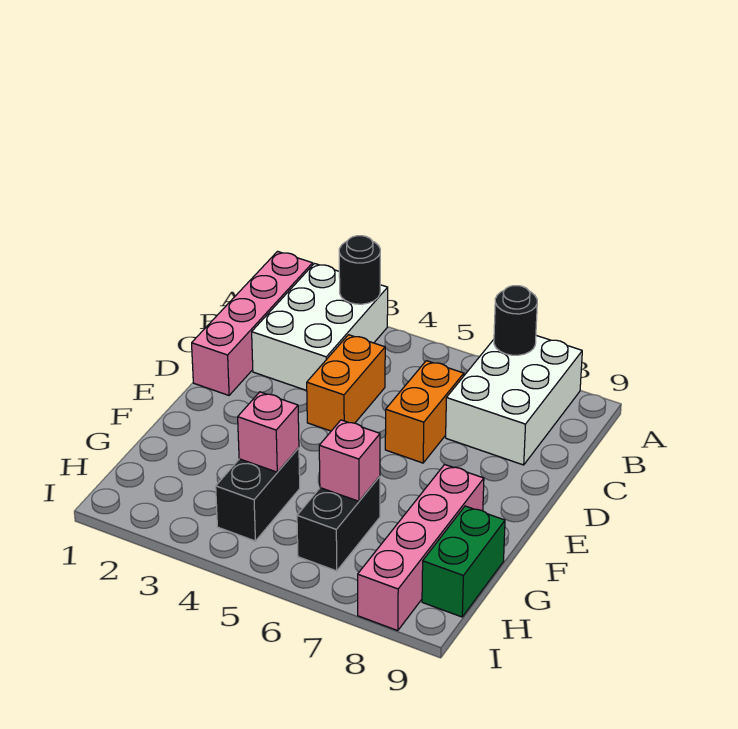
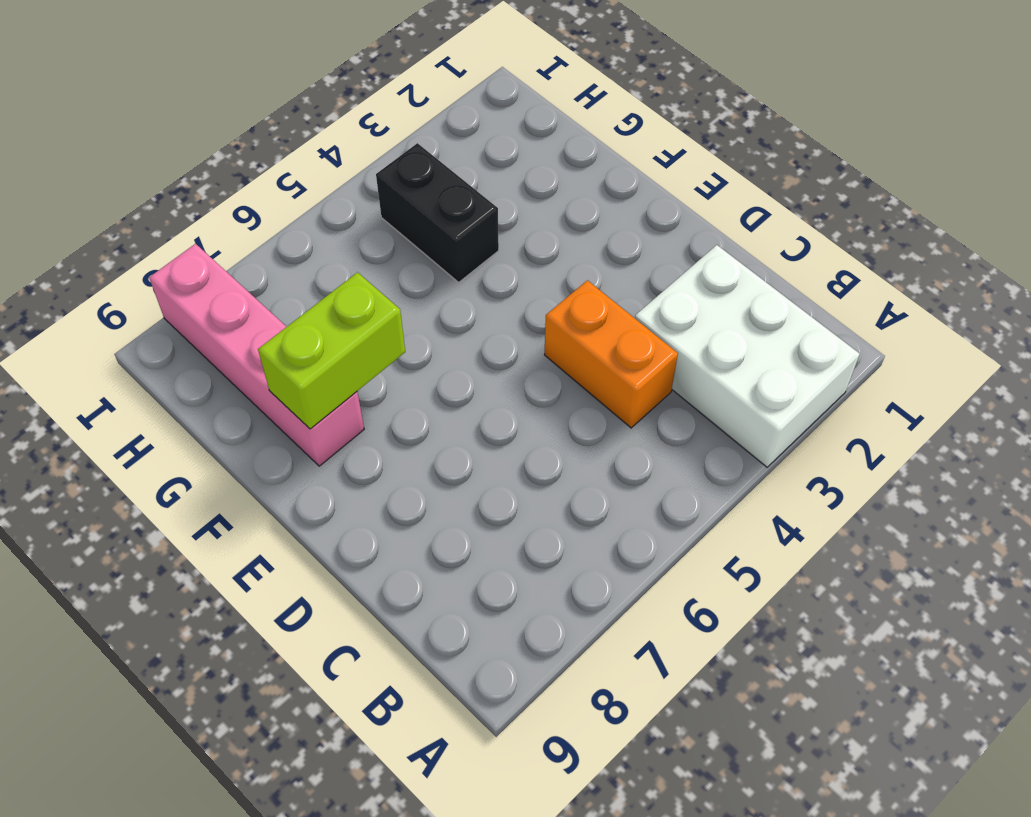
lime 1x2 brick [258,272,405,429] -> none
none -> pink 1x4 brick [192,251,313,395]
none -> white 2x3 brick [446,336,582,465]
none -> orange 1x2 brick [385,361,464,463]

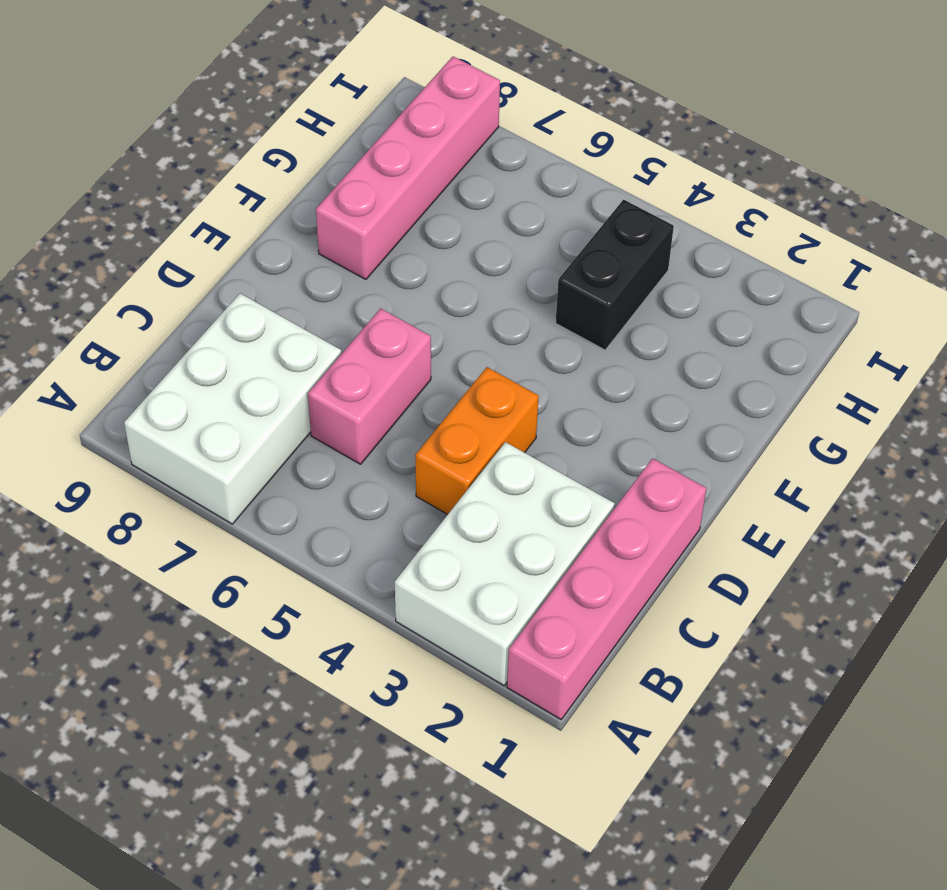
pink 1x2 brick [308,308,431,464] -> orange 1x2 brick [385,361,464,463]
none -> black 1x2 brick [297,476,380,571]
none -> green 1x2 brick [422,506,505,617]
none -> black 1x1 round brick [339,236,380,304]

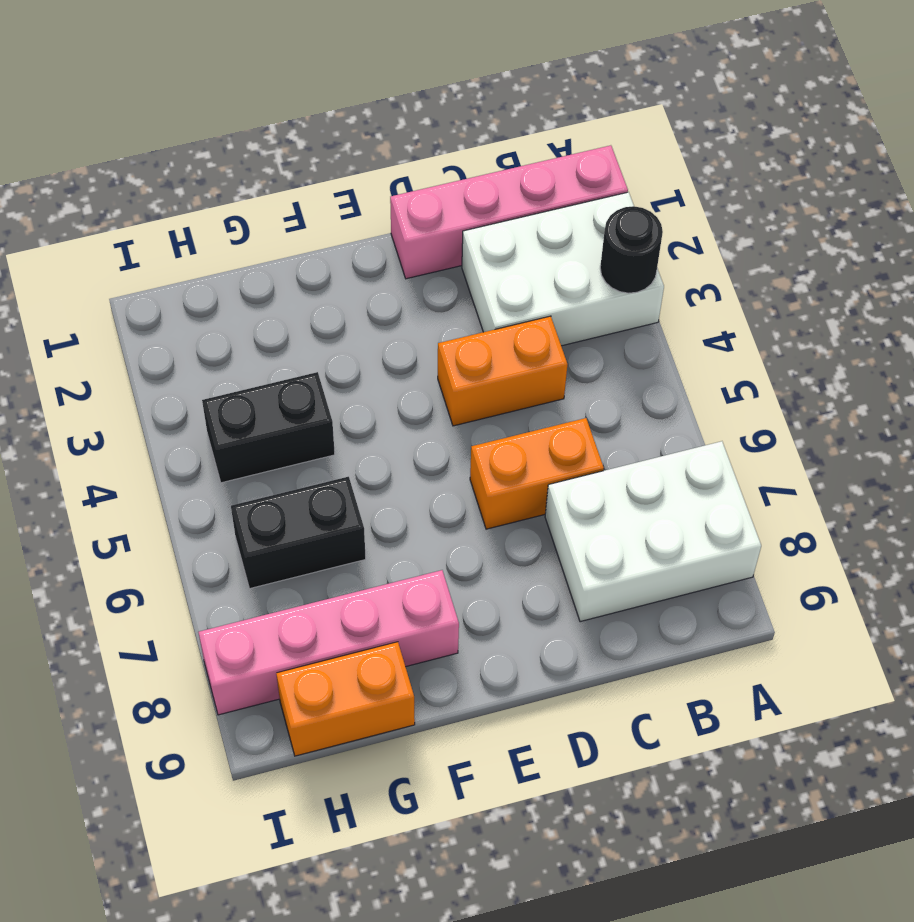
orange 1x2 brick [276,642,415,756] -> green 1x2 brick [422,506,505,617]
none -> black 1x1 round brick [494,286,537,355]
none -> pink 1x1 brick [238,392,299,472]
none -> pink 1x1 brick [319,420,380,501]

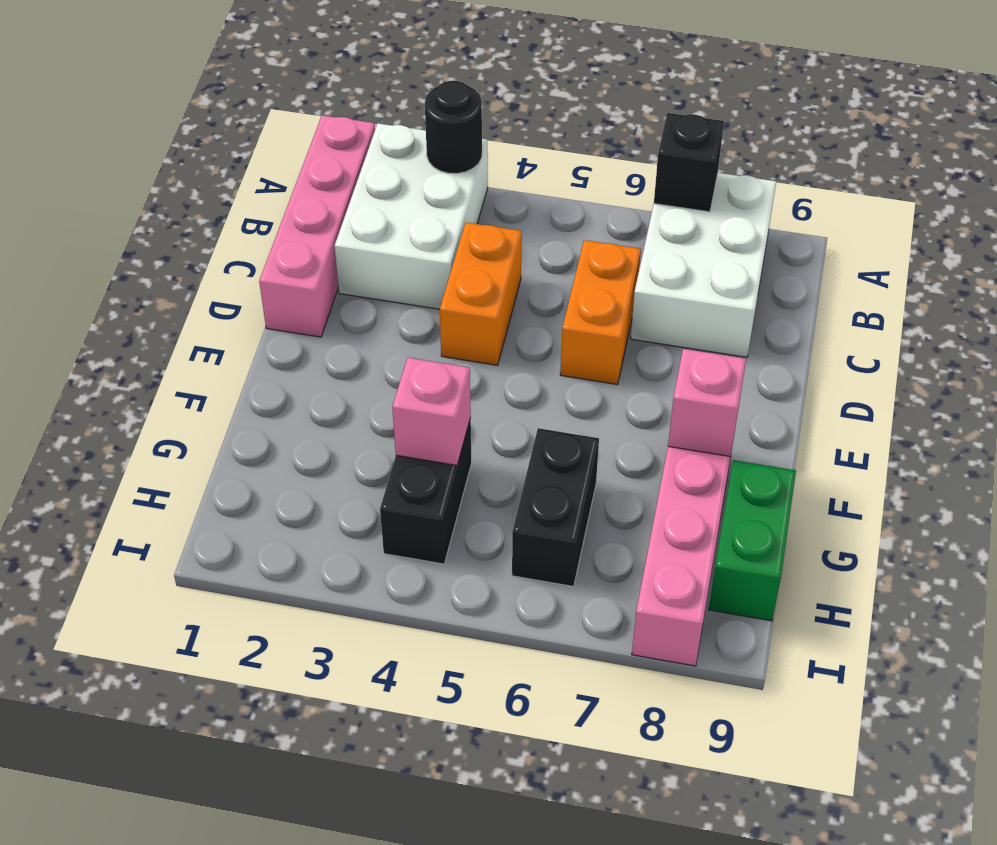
black 1x1 brick [654,113,724,212] -> black 1x1 round brick [494,286,537,355]
pink 1x1 brick [668,349,746,456] -> pink 1x1 brick moved to [319,420,380,501]

